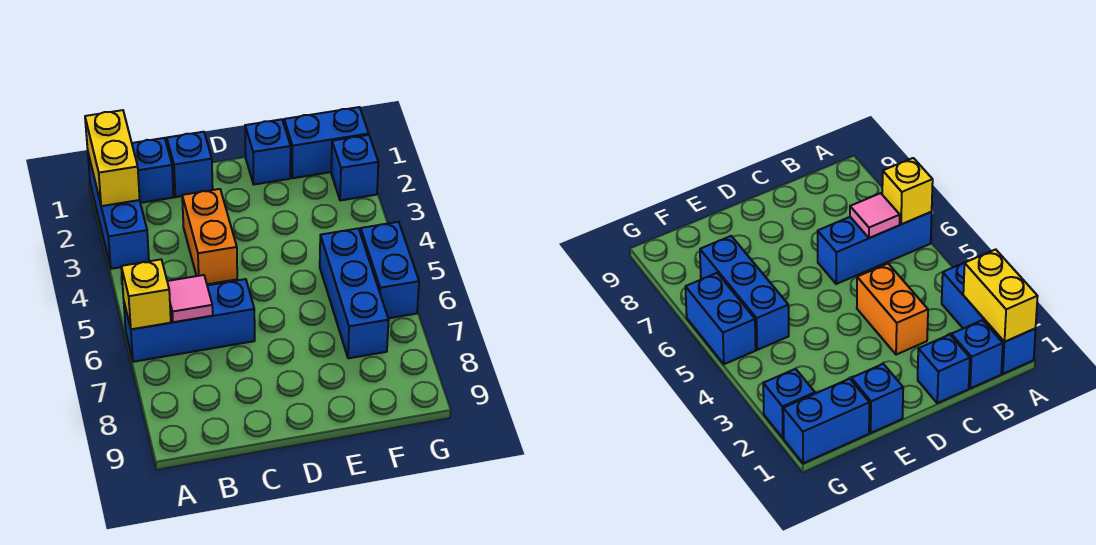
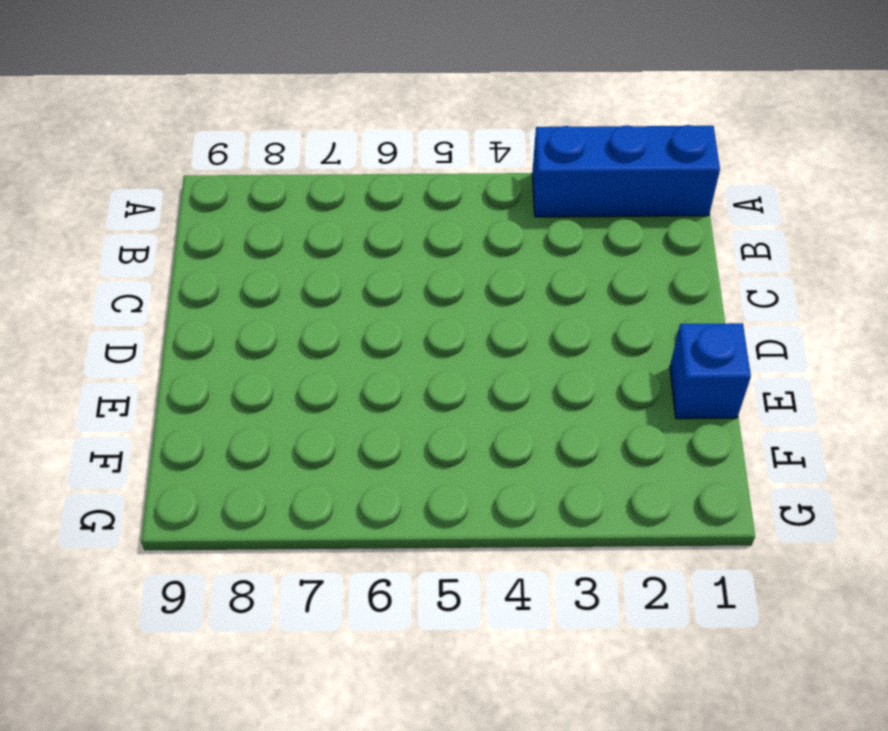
none -> blue 1x3 brick [124,279,255,362]
none -> blue 1x1 brick [132,138,173,203]
none -> blue 1x1 brick [167,132,213,197]

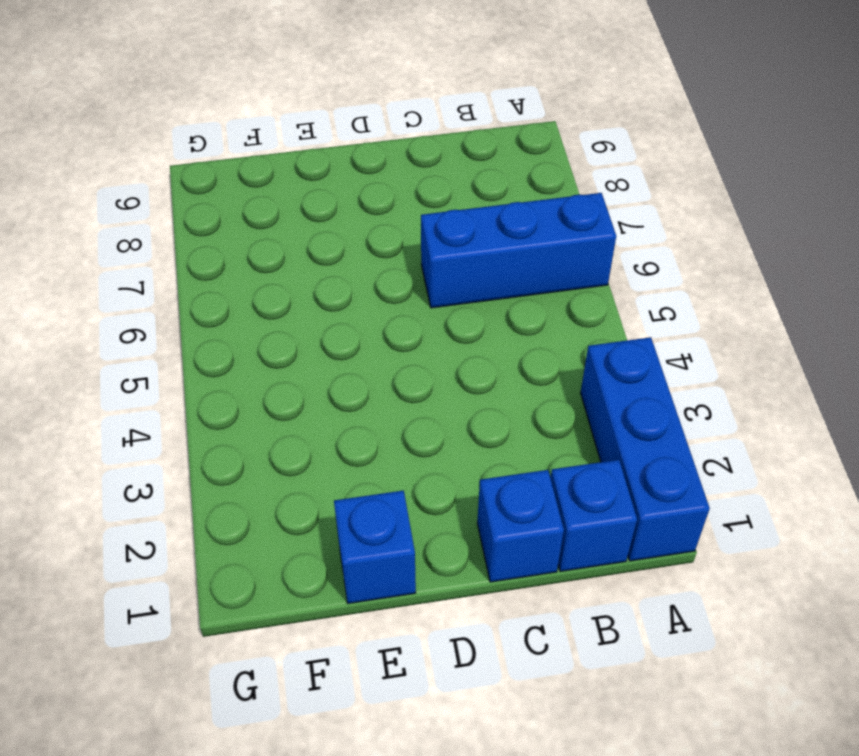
none -> orange 1x2 brick [182,189,237,284]
none -> blue 1x2 brick [284,107,369,178]
none -> blue 1x3 brick [320,228,389,358]

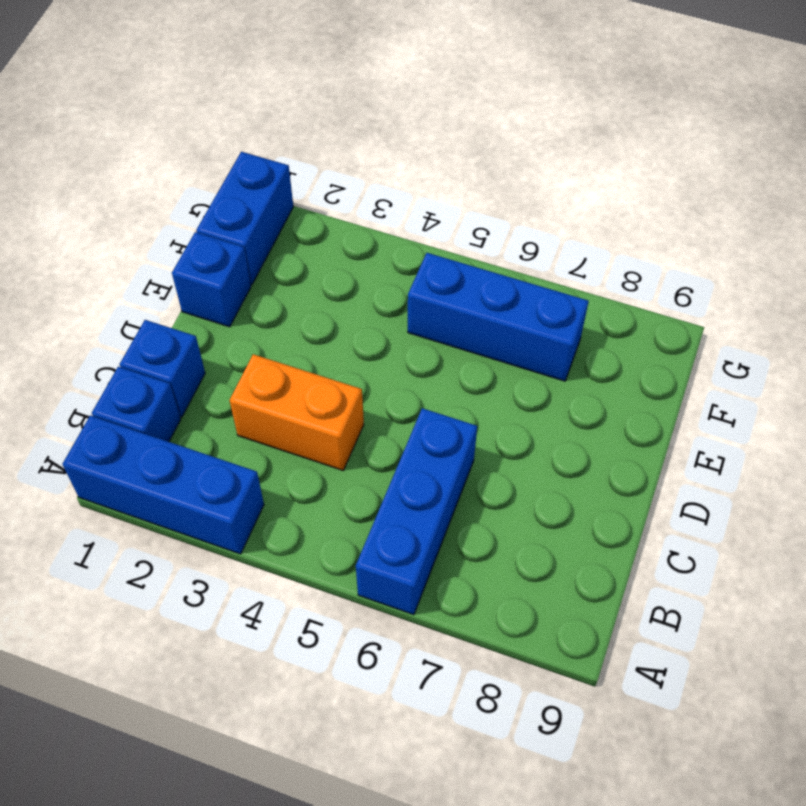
none -> blue 1x1 brick [331,135,378,200]
none -> blue 1x2 brick [360,222,419,318]
none -> yellow 1x2 brick [85,110,140,206]

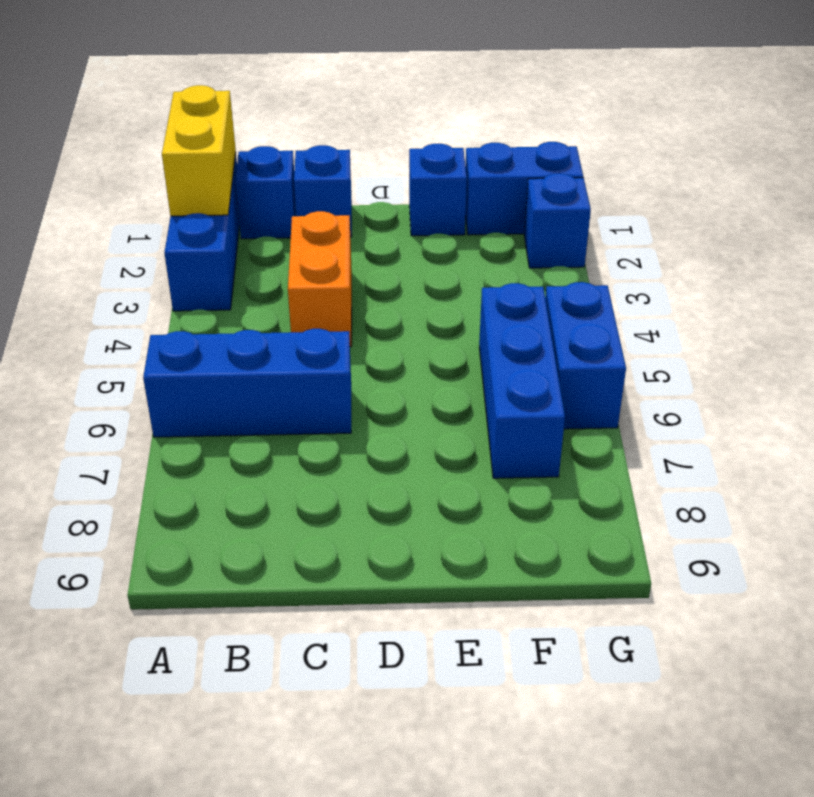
none -> yellow 1x1 brick [121,259,171,329]
none -> pink 1x1 tile [167,275,213,322]

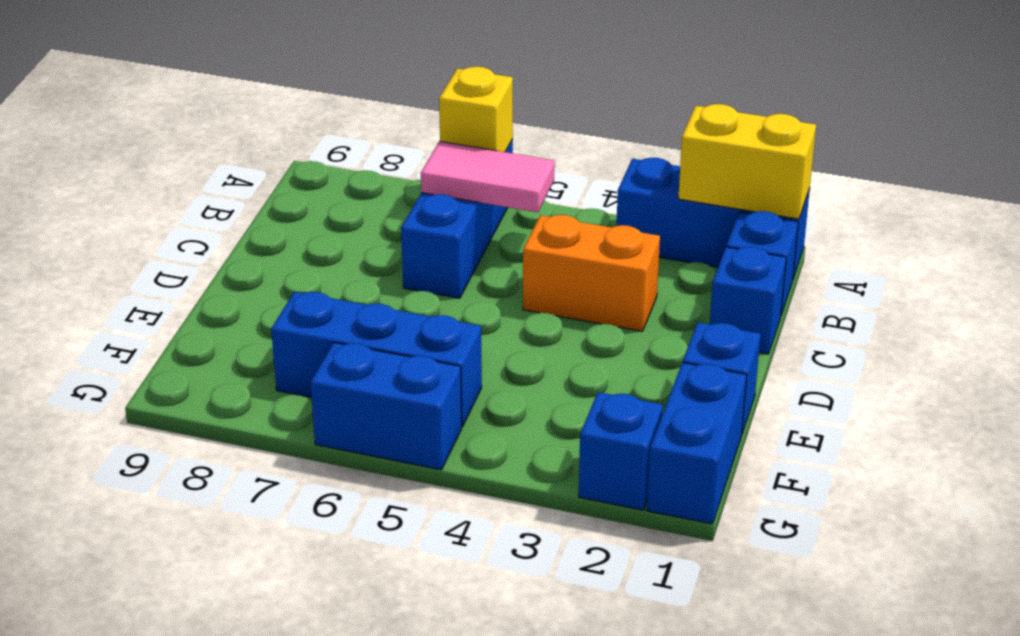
pink 1x2 tile [421,141,555,212] -> pink 1x1 tile [167,275,213,322]

